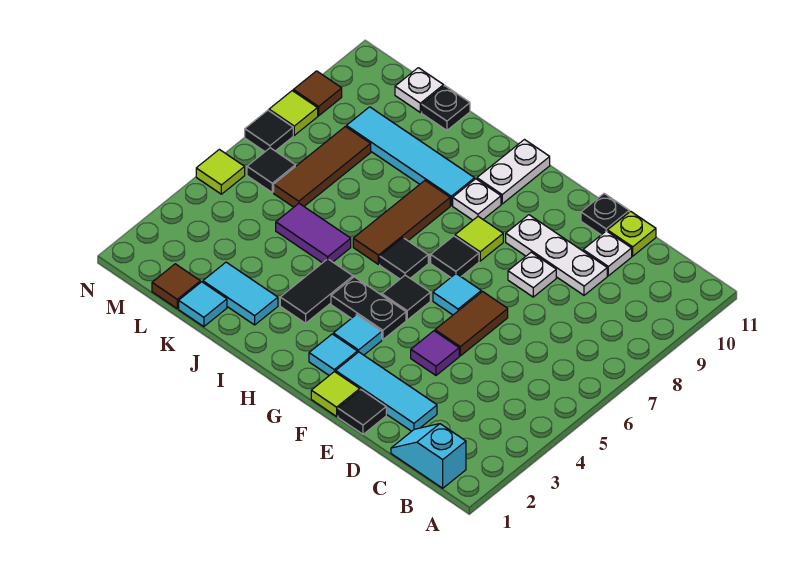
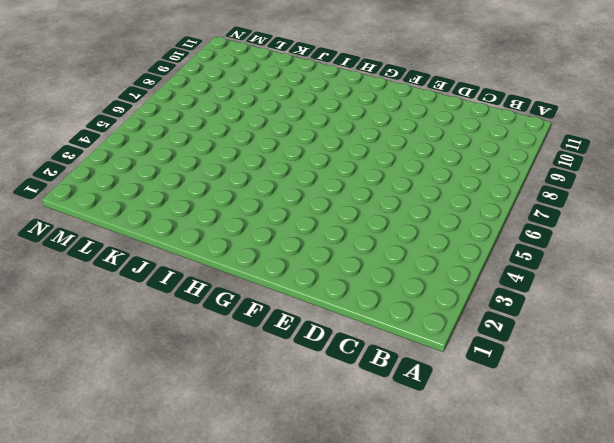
none -> cyan 1x2 slope [391,424,466,488]
none -> cyan 1x3 tile [336,352,437,431]
none -> white 1x3 plate [506,215,607,295]
none -> white 1x1 plate [583,231,632,276]

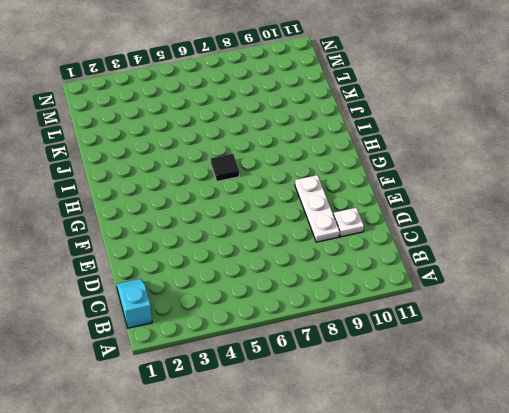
none -> cyan 1x3 tile [336,352,437,431]
none -> lime 1x1 plate [607,211,656,256]
none -> black 1x1 tile [338,390,386,434]
none -> purple 1x1 tile [411,331,459,375]

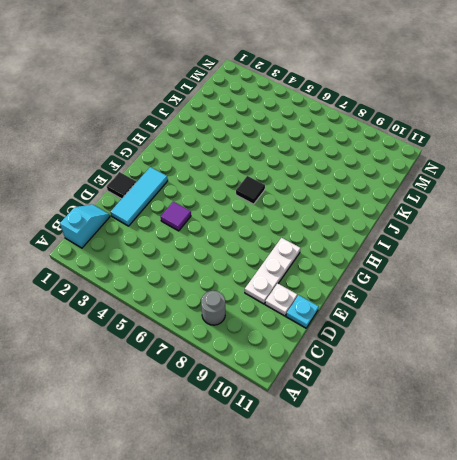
grey 1x1 round brick [201,291,225,325] -> none
cyan 1x1 plate [286,295,319,328] -> lime 1x1 plate [607,211,656,256]
none -> brown 1x2 tile [435,292,508,356]
none -> white 1x1 plate [508,252,556,297]
none -> black 1x1 plate [581,194,629,235]
none -> lime 1x1 tile [311,372,360,416]

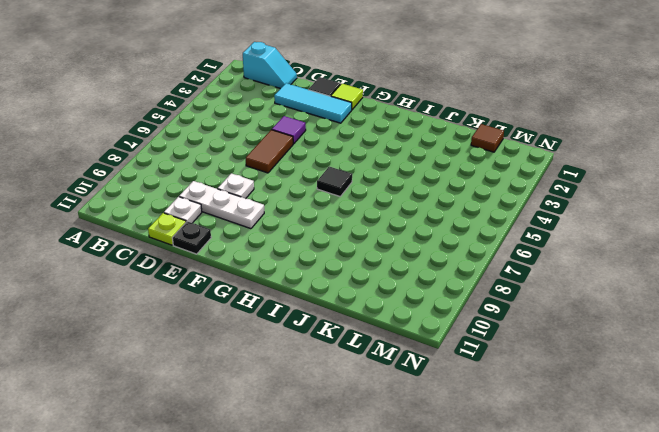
none -> cyan 1x1 tile [433,274,481,315]
none -> cyan 1x1 tile [309,334,357,375]
none -> cyan 1x1 tile [333,314,382,355]
none -> black 1x2 plate [331,277,406,340]

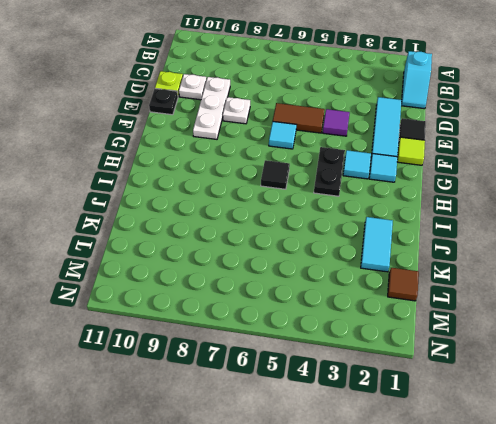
none -> black 1x1 tile [382,275,430,320]
none -> black 1x1 tile [431,236,479,277]
none -> lime 1x1 tile [455,216,503,261]
none -> white 1x1 plate [453,179,501,220]

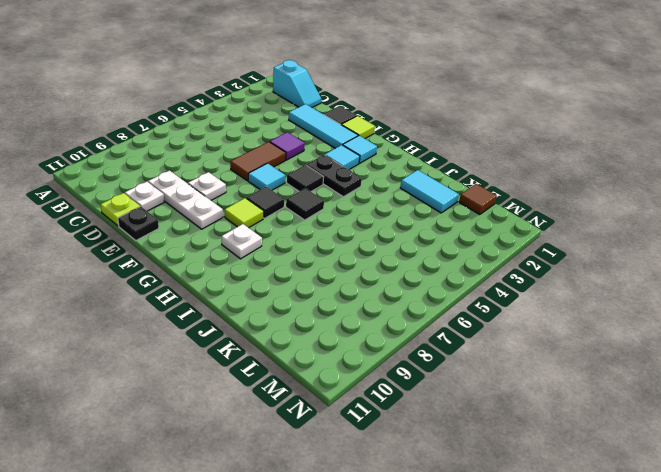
none -> white 1x2 plate [477,140,550,204]
none -> black 1x2 tile [280,259,353,323]
none -> brown 1x3 tile [353,181,450,264]
none -> cyan 1x4 tile [346,107,475,205]

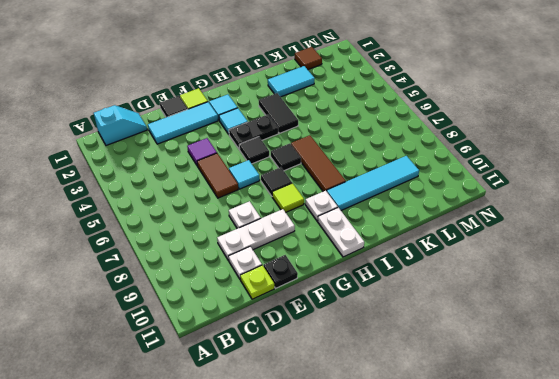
none -> purple 1x2 tile [276,204,351,263]
none -> cyan 1x1 tile [179,282,227,327]
none -> black 1x1 plate [422,86,470,130]
none -> brown 1x3 tile [274,126,371,207]

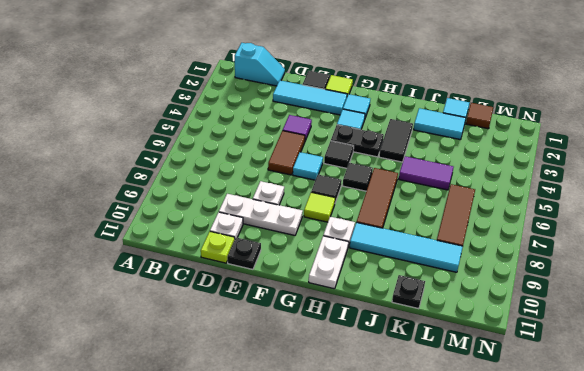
none -> white 1x1 plate [395,68,444,112]
none -> black 1x1 tile [247,148,295,192]
none -> lime 1x1 tile [196,149,245,194]
none -> black 1x1 tile [245,110,293,151]

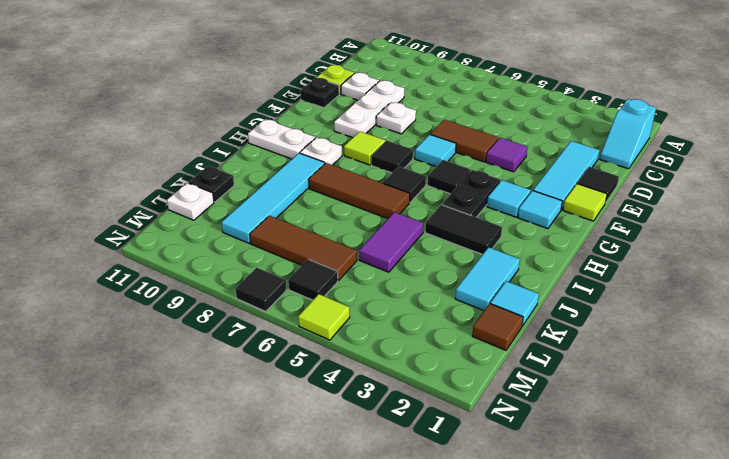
none -> lime 1x1 tile [269,91,318,135]
none -> brown 1x1 tile [293,71,342,116]

